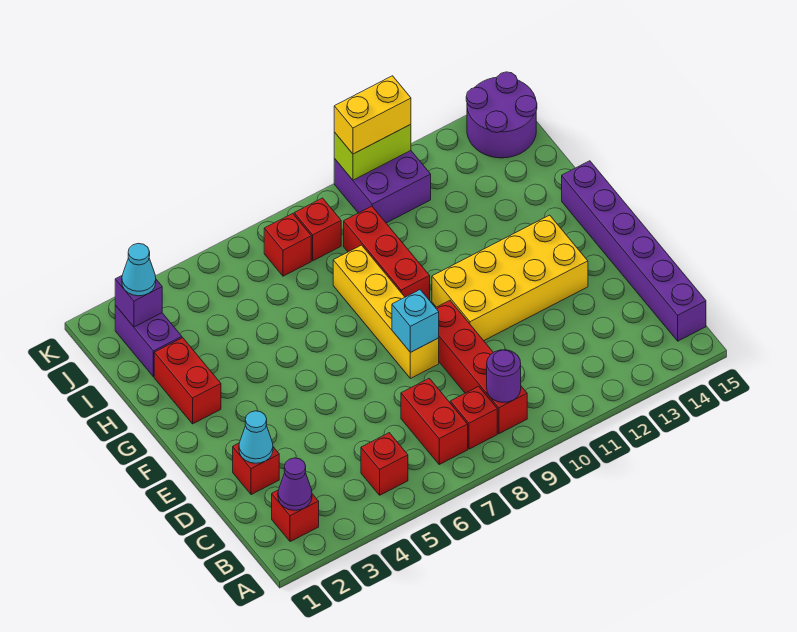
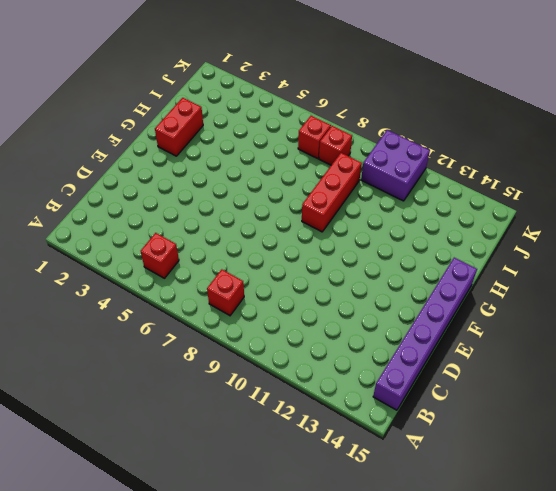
none -> red 1x1 brick [272,490,319,542]
none -> red 1x2 brick [401,378,468,464]
none -> red 1x4 brick [436,301,527,434]

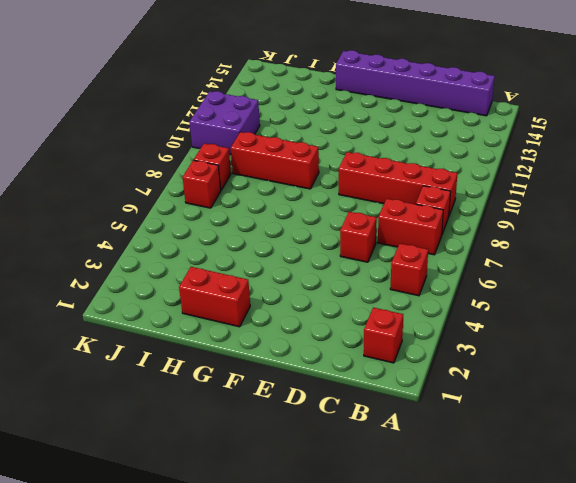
red 1x1 brick [340,212,377,262] -> red 1x1 brick moved to [233,443,279,495]
none -> yellow 1x4 brick [333,245,439,379]
none -> yellow 2x4 brick [432,215,588,341]
none -> purple 1x2 brick [115,305,182,377]

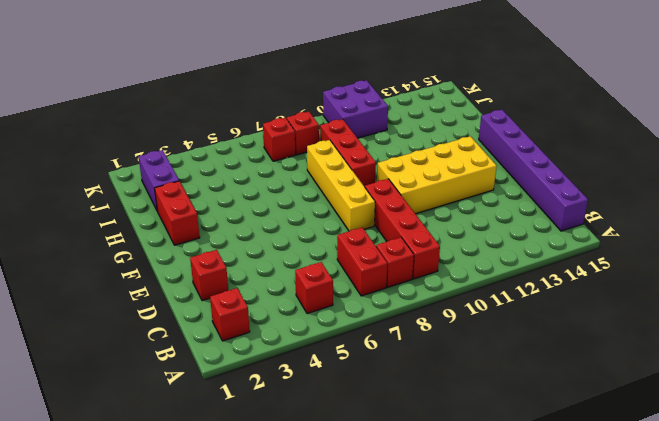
none -> purple 2x2 round brick [466,72,537,158]
none -> purple 1x1 cone [278,458,312,510]
none -> purple 1x1 round brick [487,350,521,402]

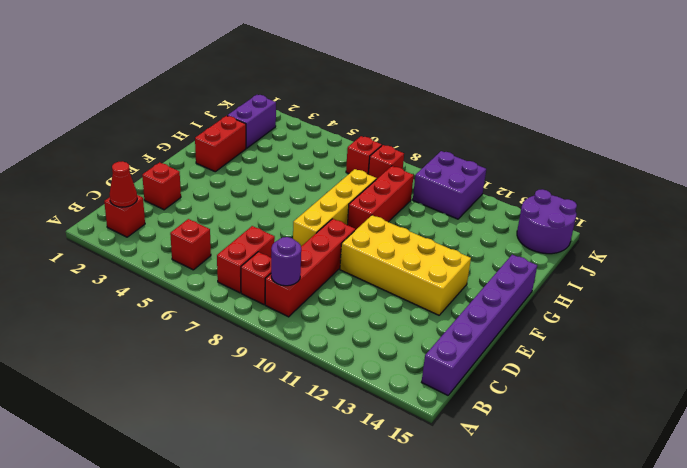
red 1x1 cone [110,161,137,207] -> purple 1x1 cone [278,458,312,510]
none -> cyan 1x1 cone [239,411,273,463]
none -> cyan 1x1 brick [392,290,439,352]
none -> purple 1x1 brick [115,276,162,327]

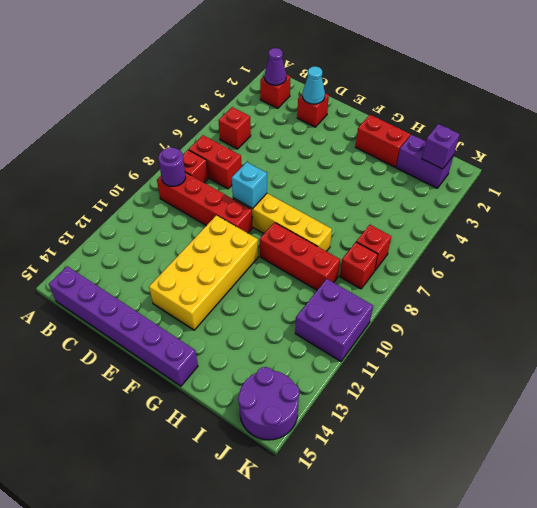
none -> lime 1x2 brick [334,124,411,180]
none -> cyan 1x1 cone [122,243,156,296]
none -> yellow 1x2 brick [334,76,411,154]

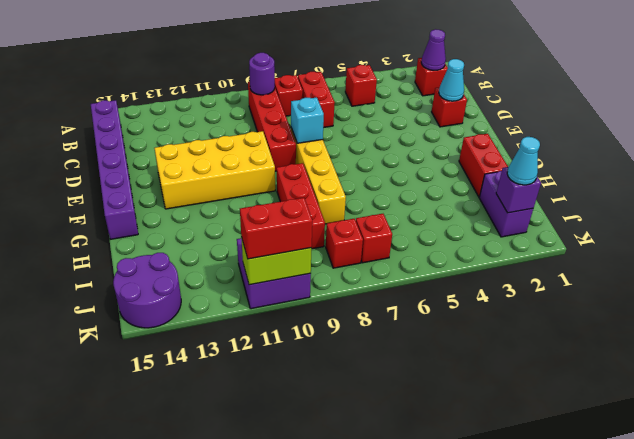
red 1x2 brick [240,198,312,259] -> yellow 1x2 brick [334,76,411,154]

